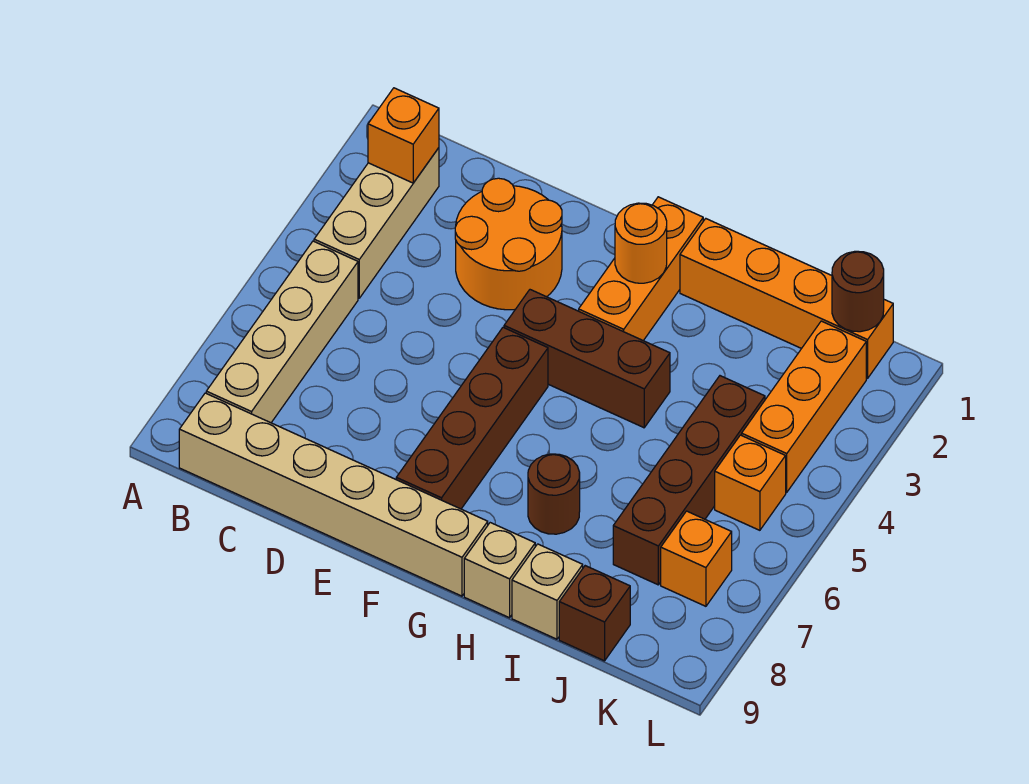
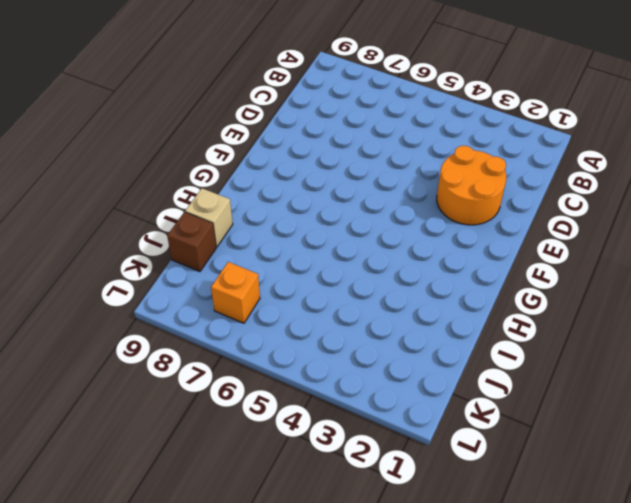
none -> tan 1x3 brick [314,148,439,298]
none -> tan 1x4 brick [206,241,358,423]
none -> tan 1x6 brick [179,393,488,596]

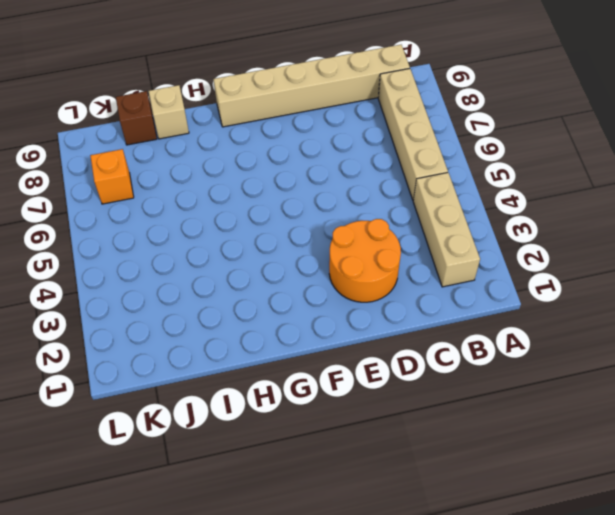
none -> brown 1x3 brick [504,290,670,428]
none -> brown 1x4 brick [396,327,548,509]
none -> orange 1x3 brick [579,197,703,341]

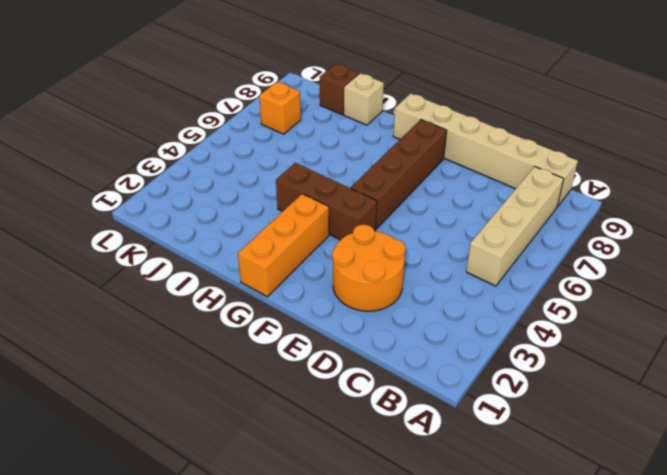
none -> tan 1x3 brick [314,148,439,298]
none -> orange 1x4 brick [680,219,893,378]
none -> brown 1x1 round brick [528,454,580,534]

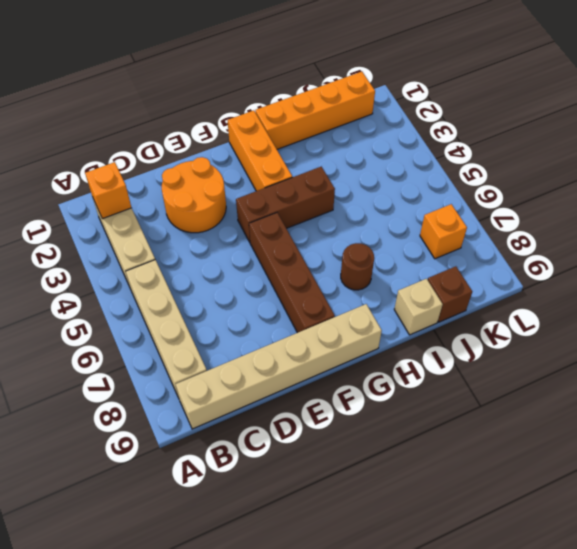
none -> tan 1x1 brick [464,523,535,618]
none -> brown 1x4 brick [613,376,765,585]
none -> orange 1x3 brick [742,321,866,492]

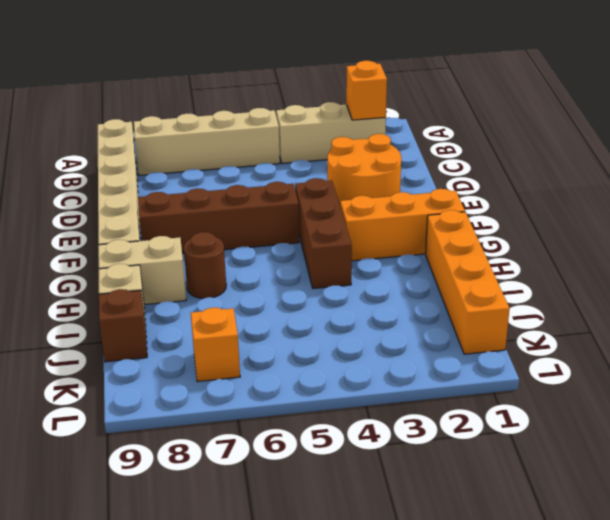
tan 1x2 brick [98,236,186,305] -> tan 1x1 brick [464,523,535,618]
none -> brown 1x4 brick [613,376,765,585]
none -> orange 1x3 brick [742,321,866,492]
none -> orange 1x1 brick [715,435,786,530]

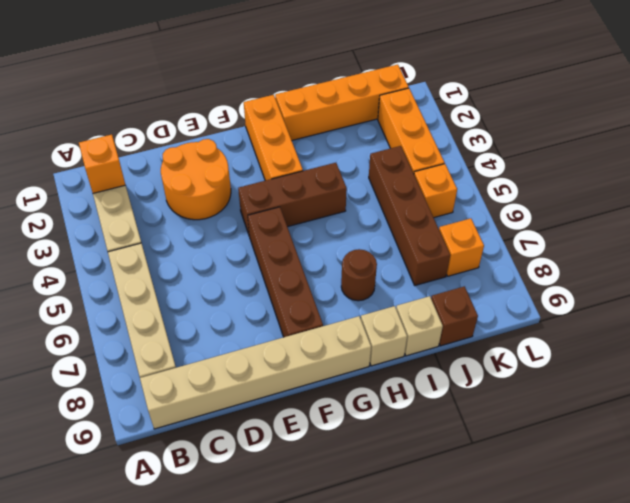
none -> orange 1x1 round brick [615,203,667,283]
none -> brown 1x1 round brick [832,251,884,332]

